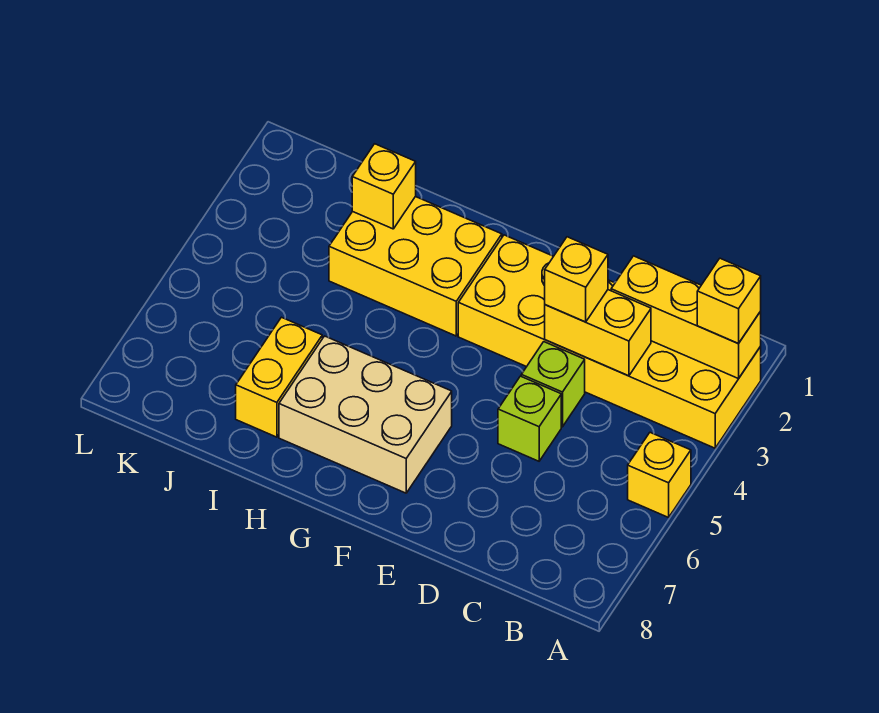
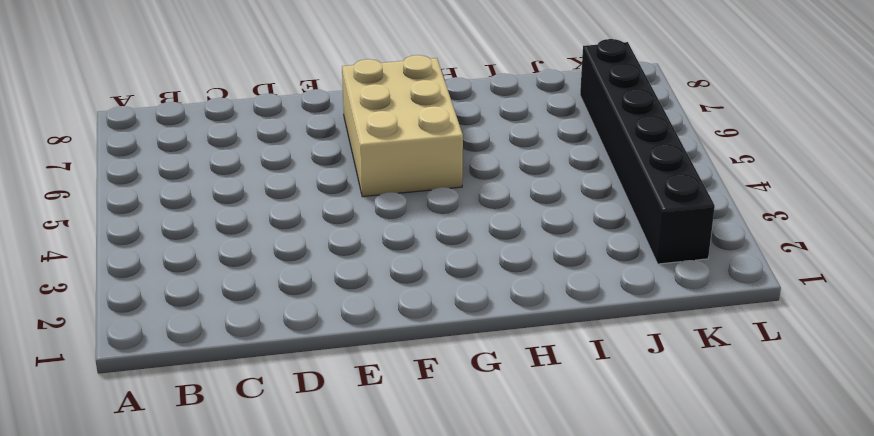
tan 2x3 brick [342,55,463,197] -> tan 2x3 brick turned to [279,336,452,493]
black 1x6 brick [580,39,715,264] -> none
none -> yellow 2x6 brick [458,235,761,448]
none -> yellow 1x1 brick [628,433,691,517]
none -> lime 1x1 brick [521,342,585,427]

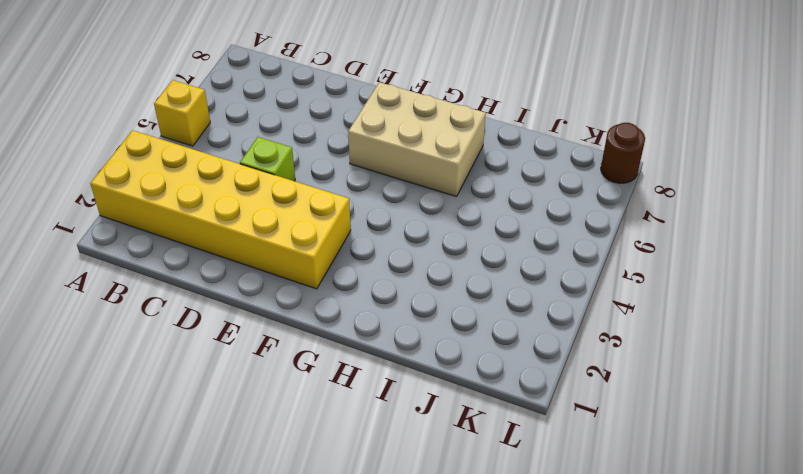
brown 1x1 round brick [601,123,645,183] -> none
none -> lime 1x1 brick [498,376,561,461]
none -> yellow 2x3 brick [329,196,502,336]
none -> yellow 1x2 brick [236,317,322,437]

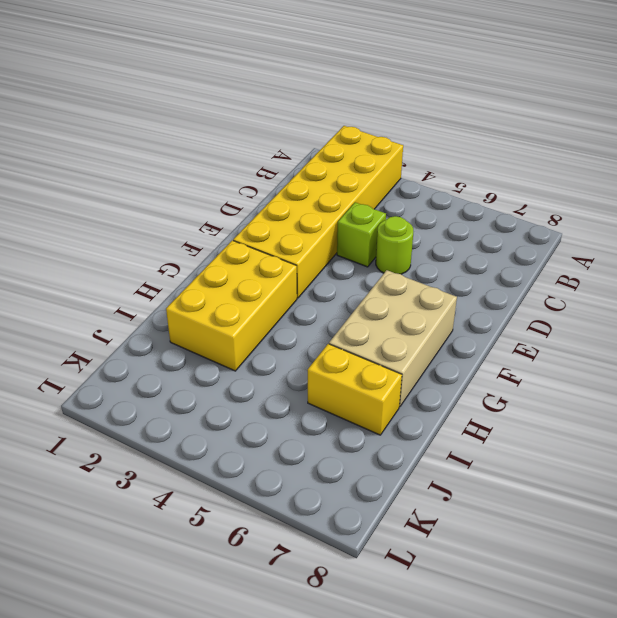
lime 1x1 round brick [376,216,413,274] -> lime 1x1 brick [498,376,561,461]
none -> yellow 1x1 brick [628,433,691,517]
none -> yellow 1x3 brick [611,256,761,379]
none -> yellow 1x2 brick [545,290,651,376]

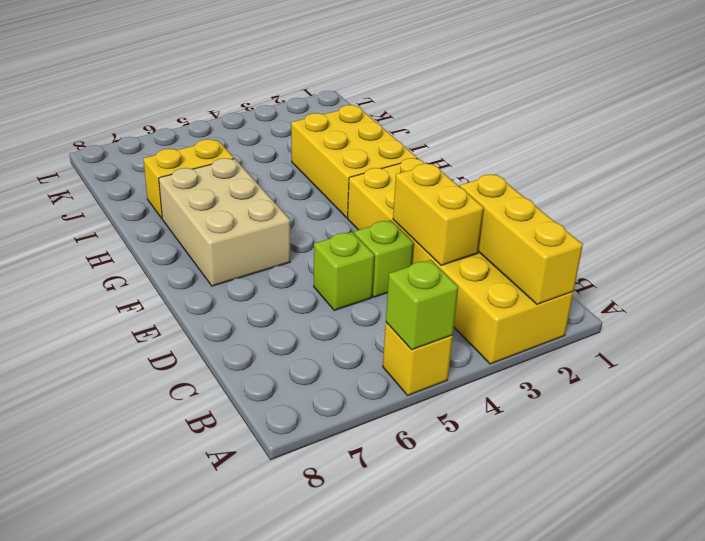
lime 1x1 brick [386,260,458,350] -> none
none -> yellow 1x1 brick [352,144,416,229]
none -> yellow 1x1 brick [697,258,761,344]
none -> yellow 1x1 brick [545,237,608,322]

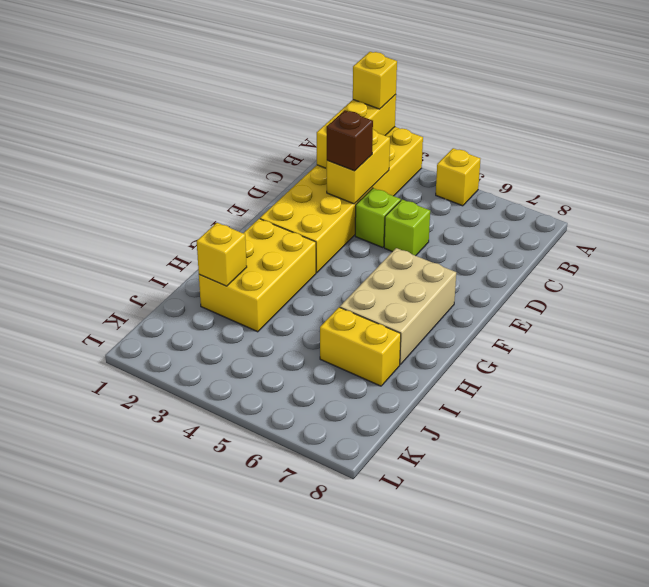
brown 1x1 brick [327,110,373,171] -> yellow 1x1 brick [545,237,608,322]

